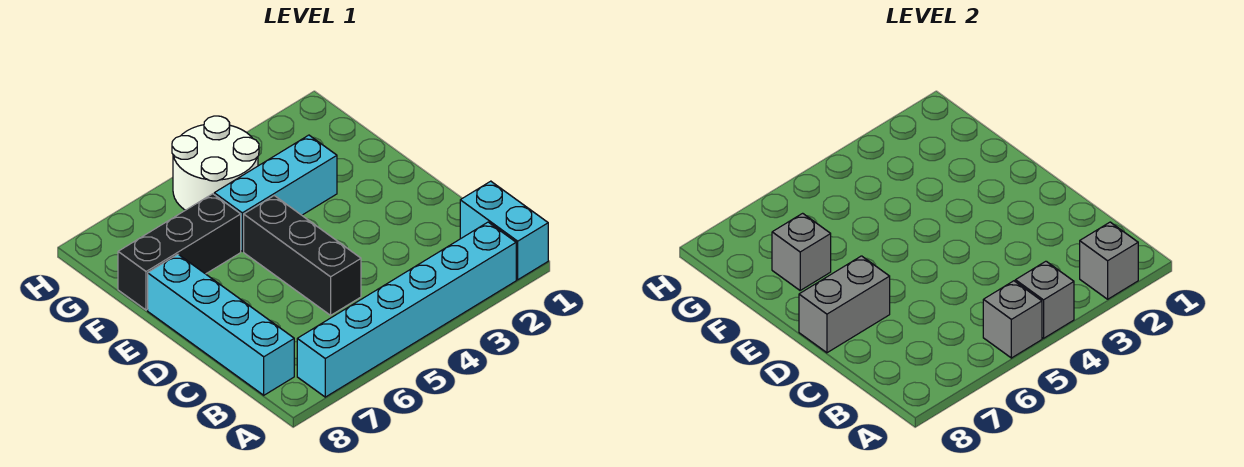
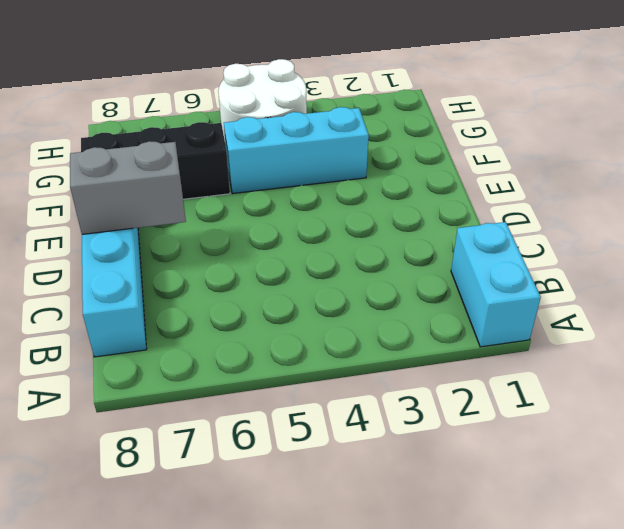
none -> cyan 1x6 brick [297,222,516,397]
none -> black 1x3 brick [244,196,361,315]
none -> grey 1x1 brick [1080,222,1138,299]

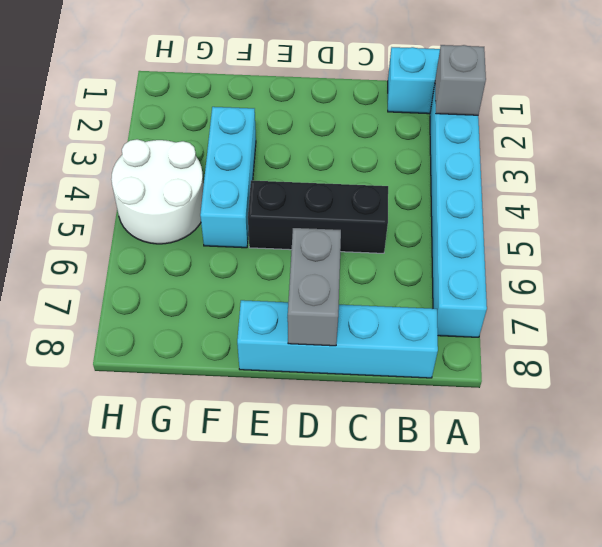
none -> black 1x3 brick [118,194,241,310]
none -> grey 1x1 brick [1015,261,1074,338]
none -> grey 1x1 brick [983,281,1042,358]

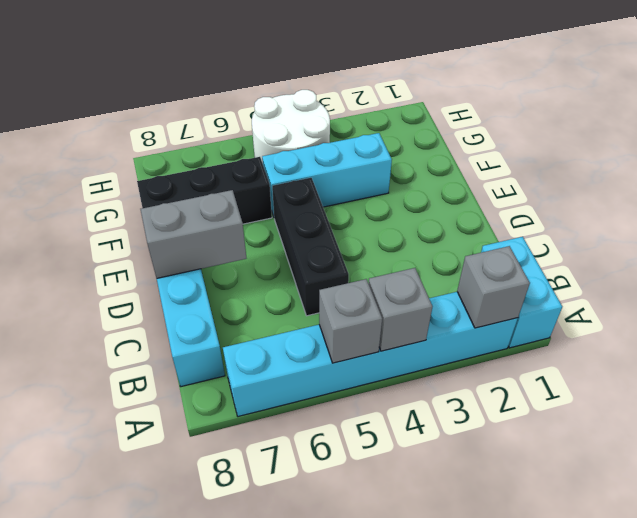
none -> grey 1x1 brick [772,213,831,290]

